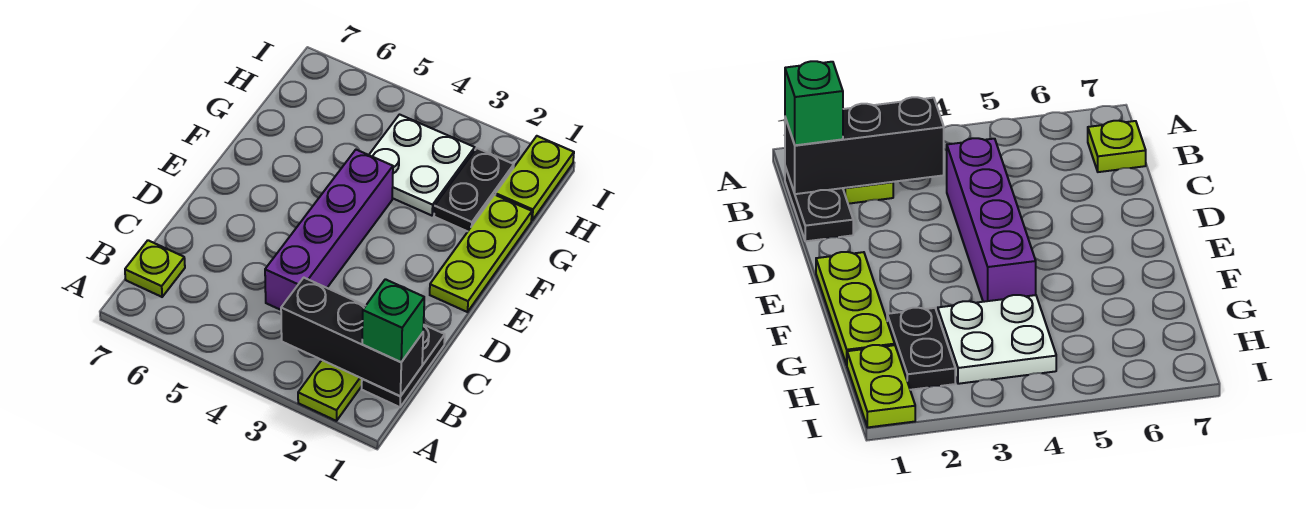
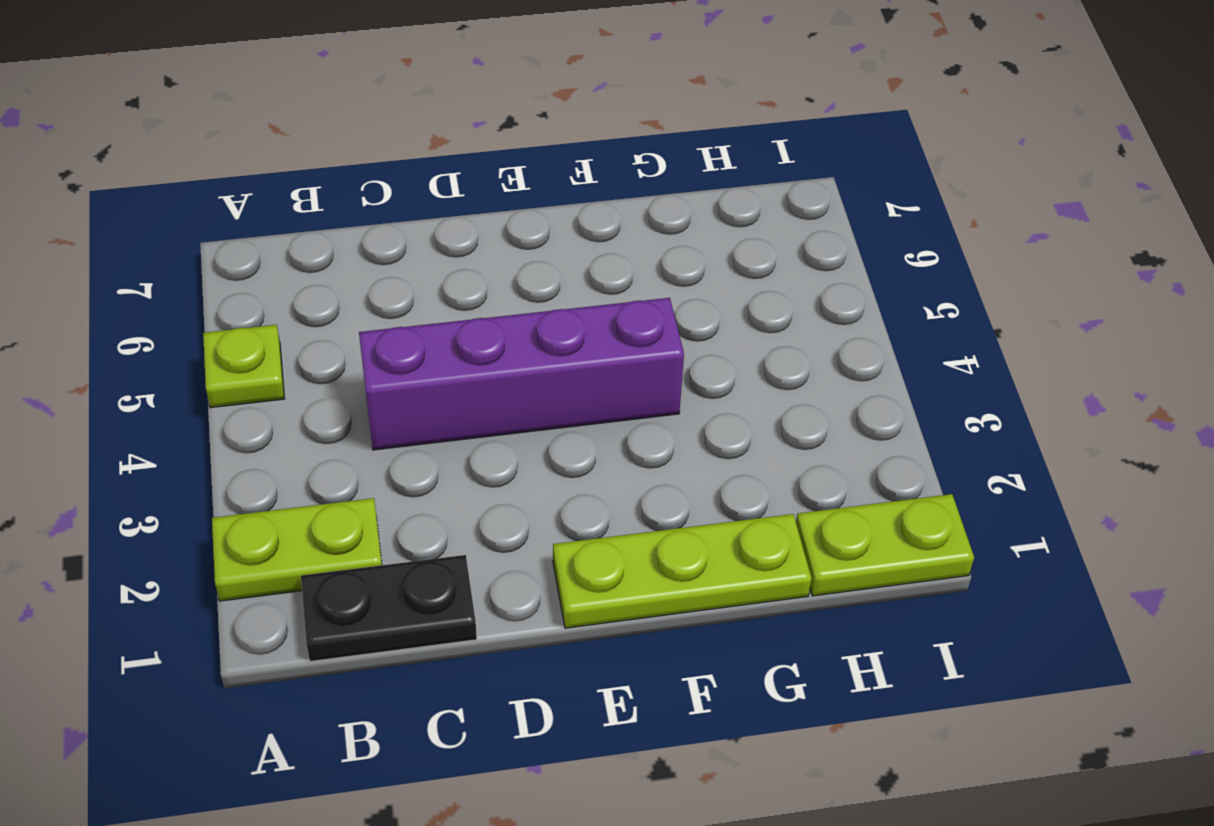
lime 1x1 plate [203,325,285,408] -> lime 1x1 plate moved to [125,240,185,297]
none -> black 1x2 plate [434,148,514,231]
none -> white 2x2 plate [369,115,475,216]

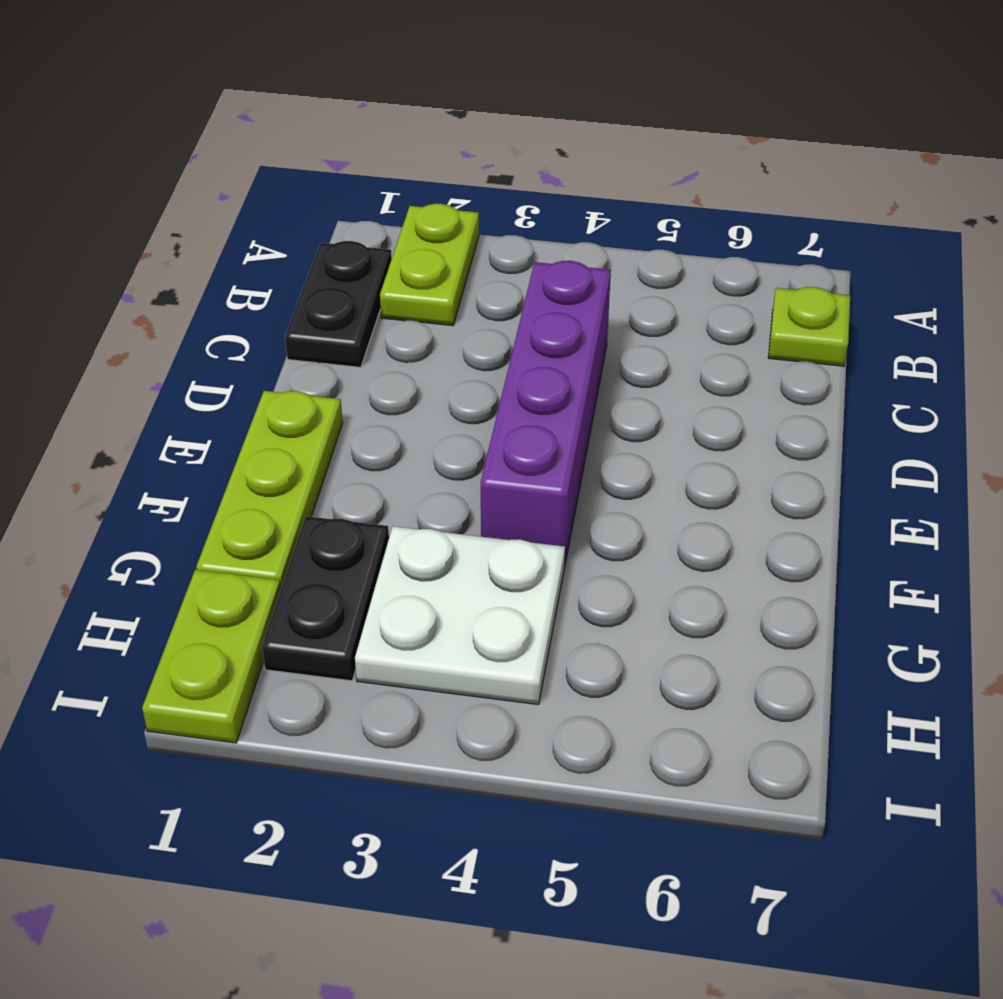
none -> black 1x3 brick [281,278,423,396]
none -> green 1x1 brick [362,279,424,362]

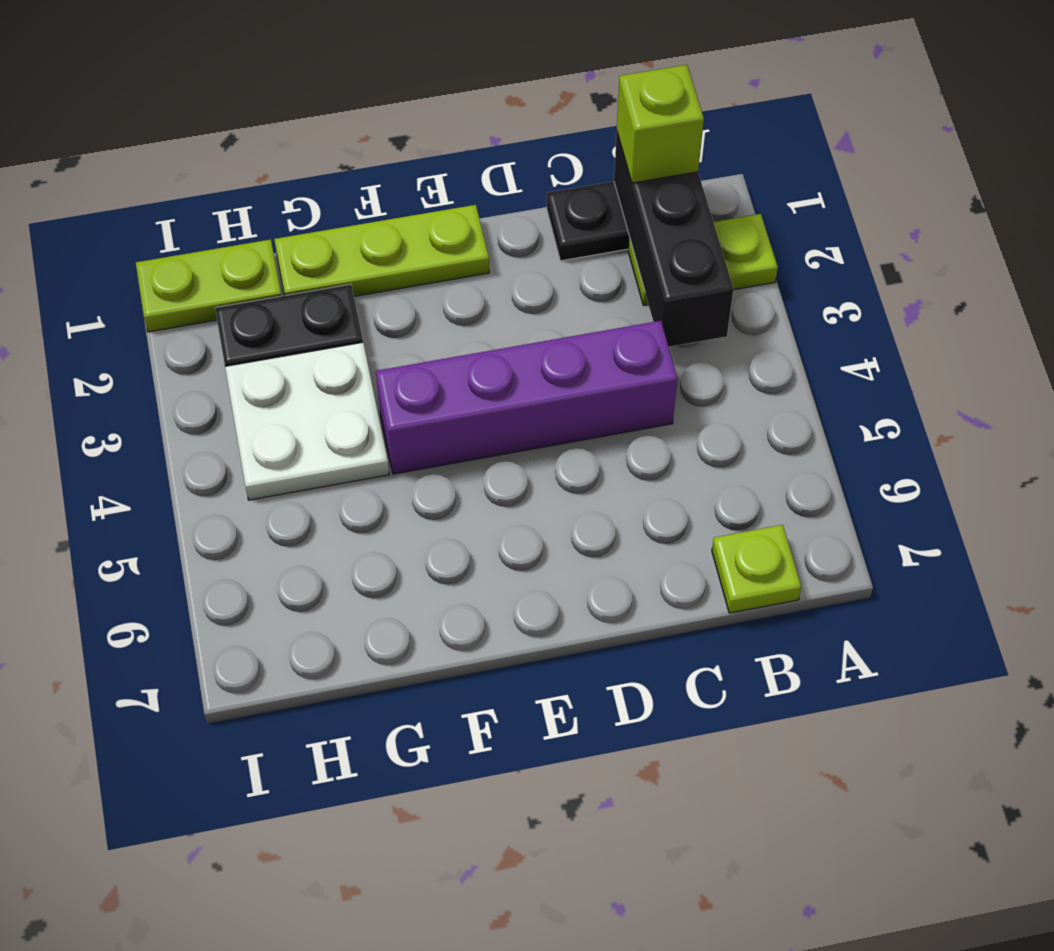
lime 1x1 brick [617,65,704,183] -> green 1x1 brick [362,279,424,362]

